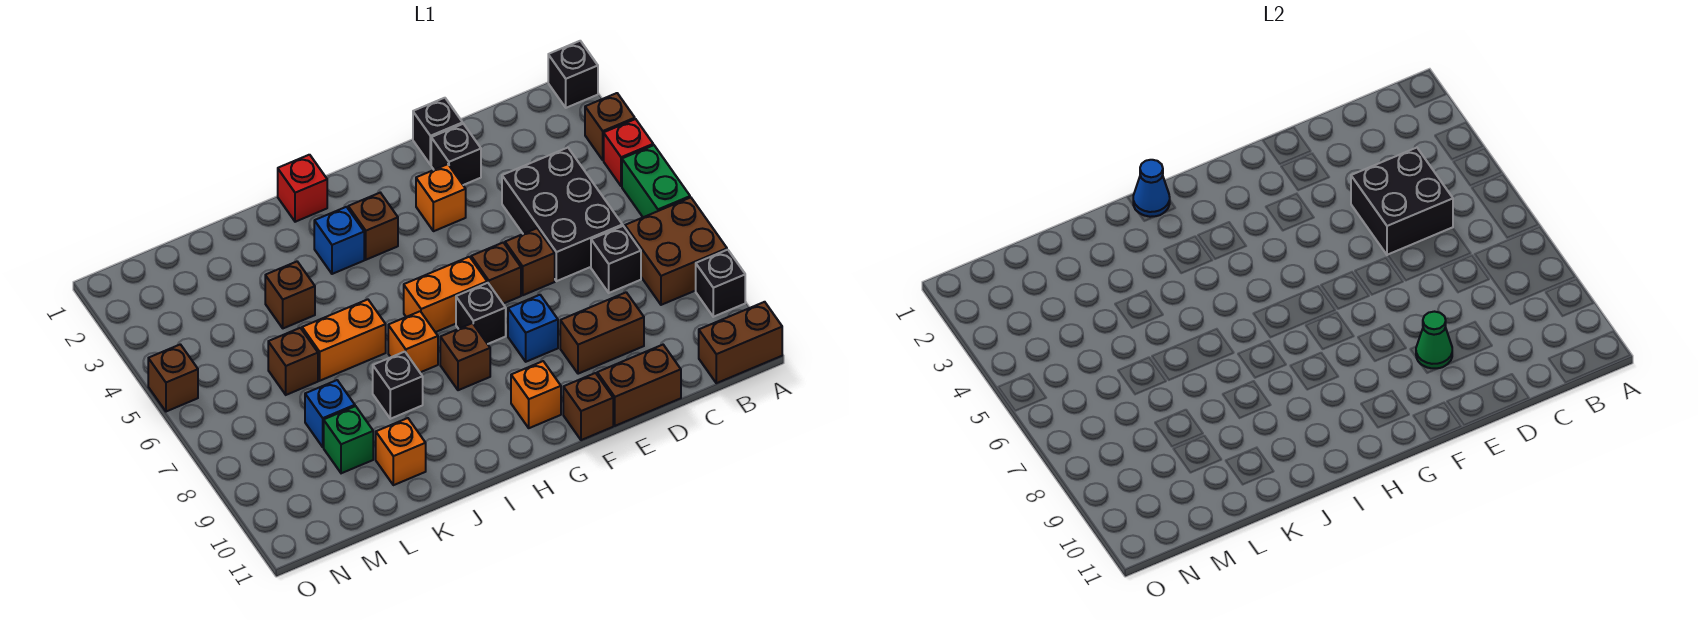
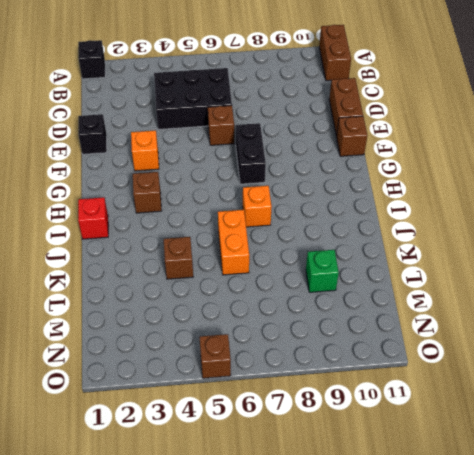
black 1x2 brick [236,123,266,184] -> black 1x1 brick [456,283,506,344]
none -> brown 1x1 brick [585,93,635,160]
none -> red 1x1 brick [604,119,653,186]
none -> green 1x2 brick [622,145,690,217]
none -> brown 2x2 brick [625,197,727,305]

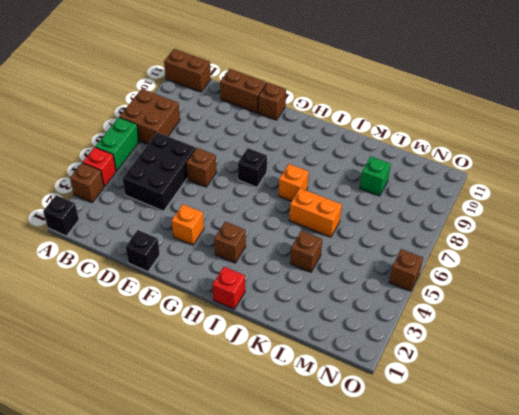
none -> black 1x1 brick [696,250,745,317]
none -> black 1x1 brick [591,226,641,293]
none -> brown 1x2 brick [560,292,644,374]
none -> black 1x1 brick [431,124,481,185]

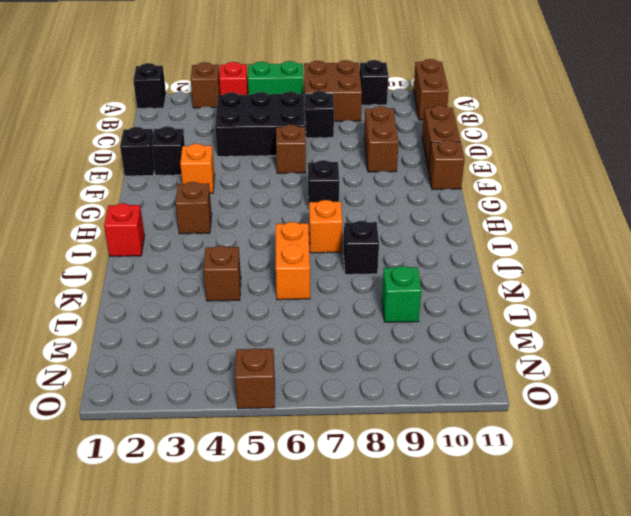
none -> brown 1x1 brick [471,243,521,304]
none -> blue 1x1 brick [508,295,558,362]
none -> orange 1x2 brick [404,257,487,332]
none -> orange 1x1 brick [511,361,561,428]

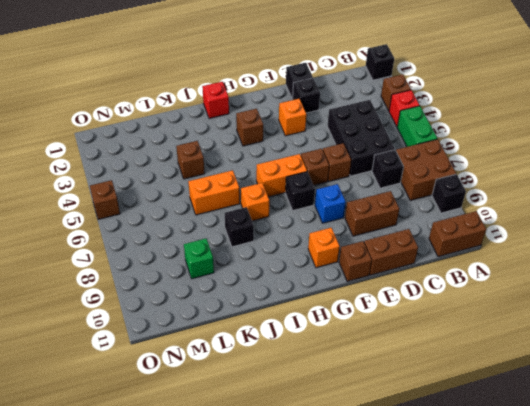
none -> brown 1x1 brick [440,323,490,390]
none -> blue 1x1 brick [314,207,364,274]
none -> orange 1x1 brick [376,418,426,485]
none -> brown 1x1 brick [268,328,318,395]

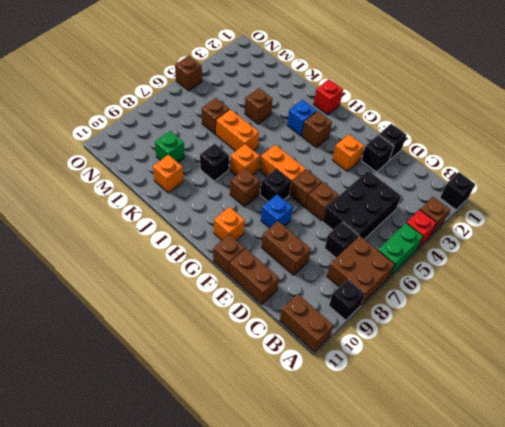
none -> blue 1x1 brick [305,380,355,447]
none -> black 2x2 brick [1351,148,1453,255]
none -> green 1x1 cone [1416,312,1452,368]
none -> blue 1x1 cone [1133,160,1170,217]

